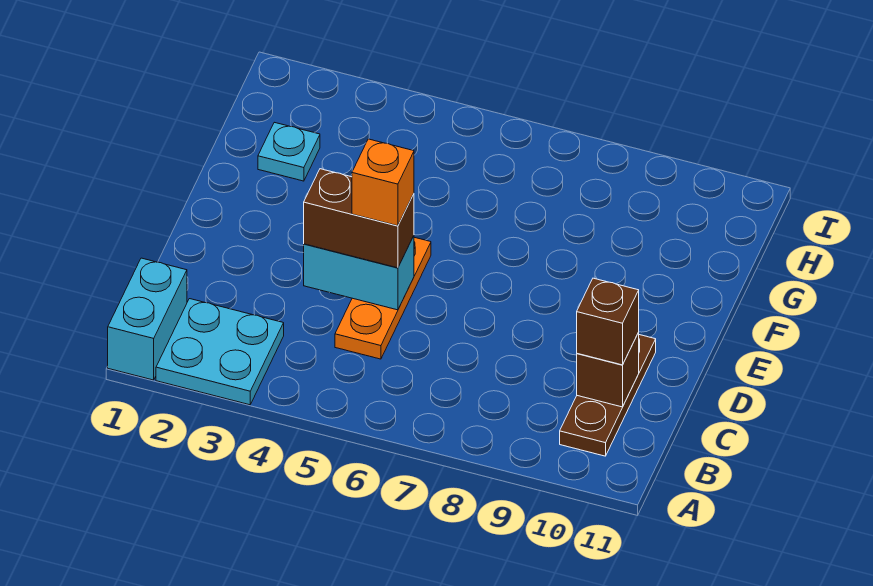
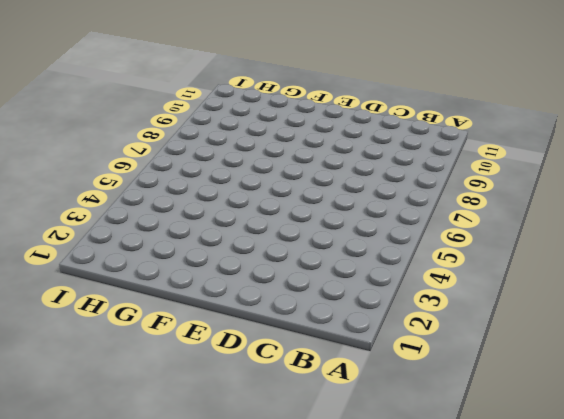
none -> cyan 1x2 brick [108,258,187,380]
none -> cyan 2x2 plate [156,299,284,405]

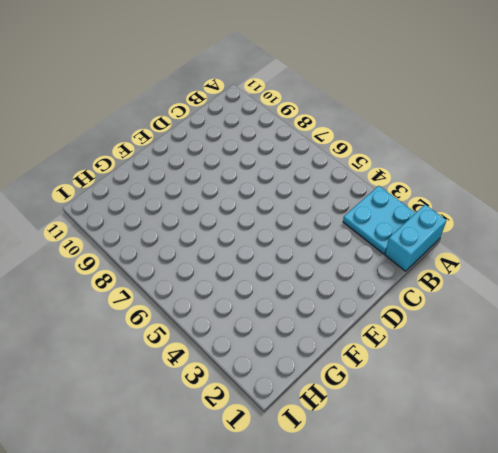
none -> brown 1x3 plate [560,335,656,456]
none -> orange 1x3 plate [335,237,431,359]

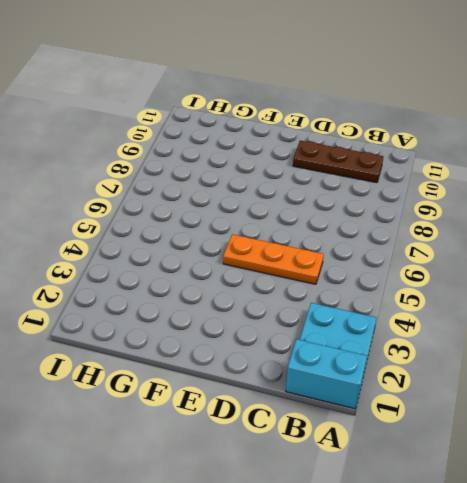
none -> cyan 1x1 plate [258,122,320,181]
none -> brown 1x1 brick [577,333,639,407]

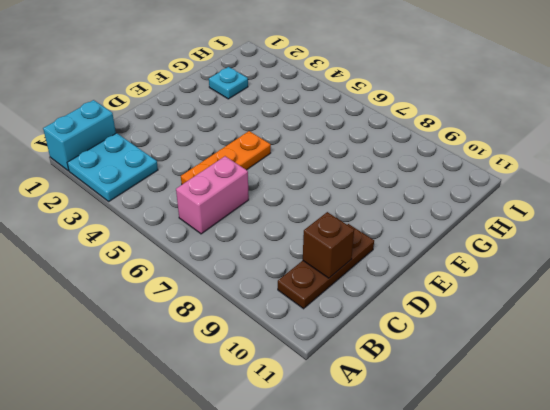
pink 1x2 brick [176,156,249,234] -> none
none -> cyan 1x2 brick [304,236,414,310]
none -> brown 1x1 brick [577,278,639,365]

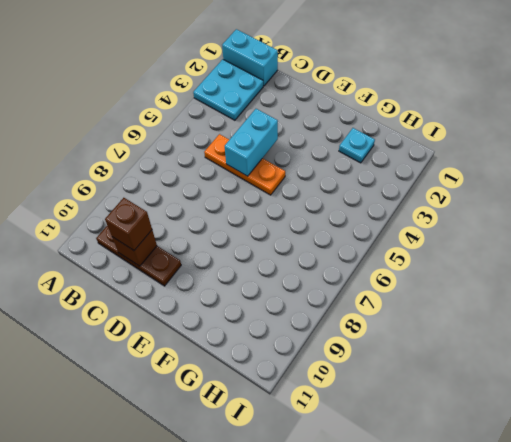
none -> brown 1x2 brick [304,169,414,268]
none -> orange 1x1 brick [352,139,414,226]

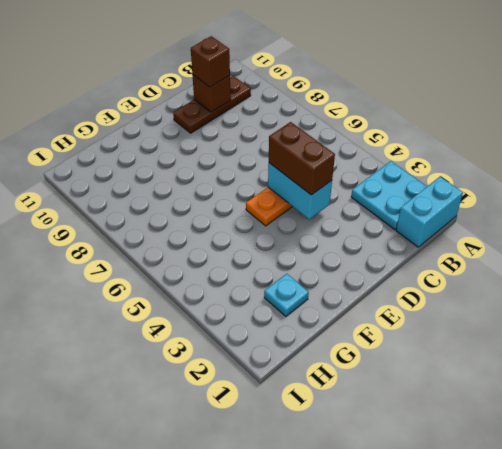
none -> orange 1x1 brick [352,139,414,226]

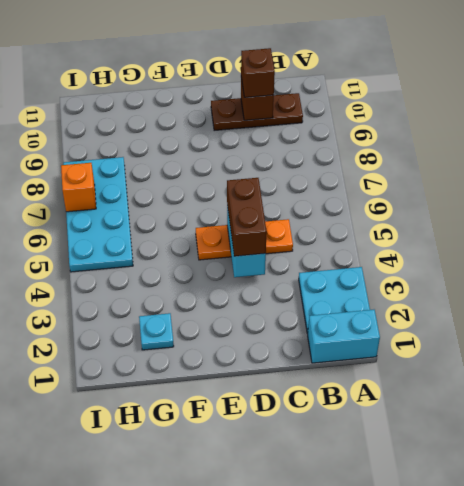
cyan 2x4 plate [63,157,133,272] -> none
orange 1x1 brick [61,163,96,212] -> orange 1x1 brick moved to [352,139,414,226]

